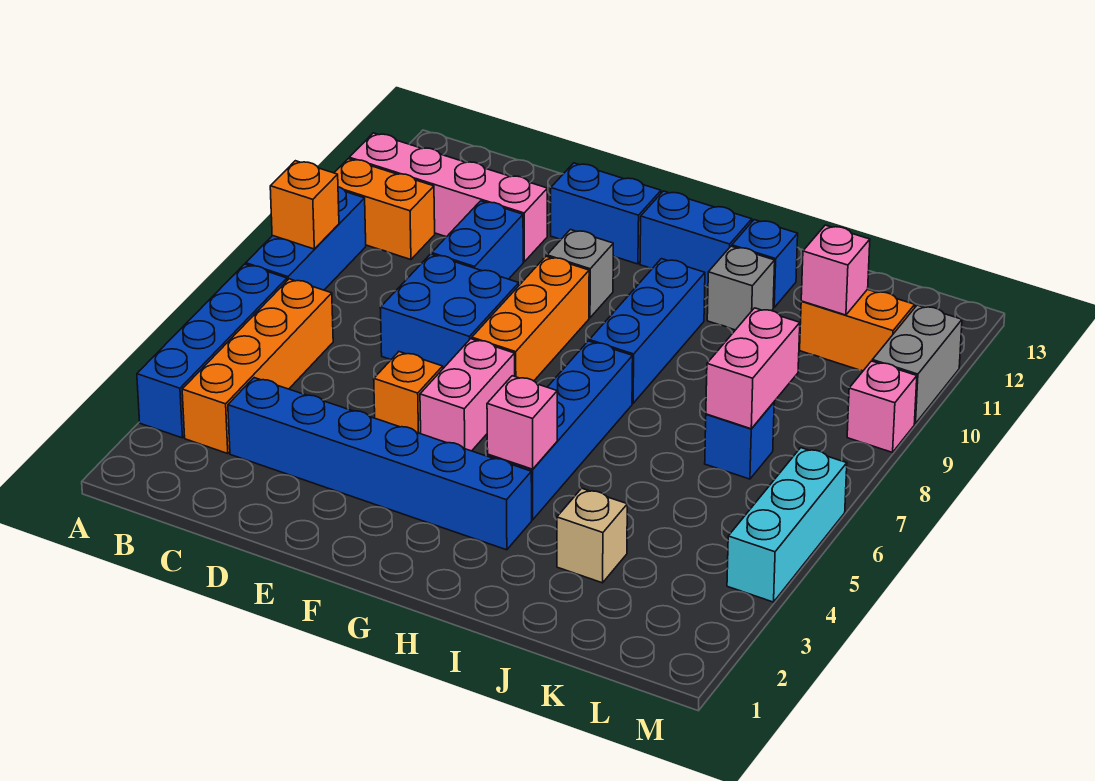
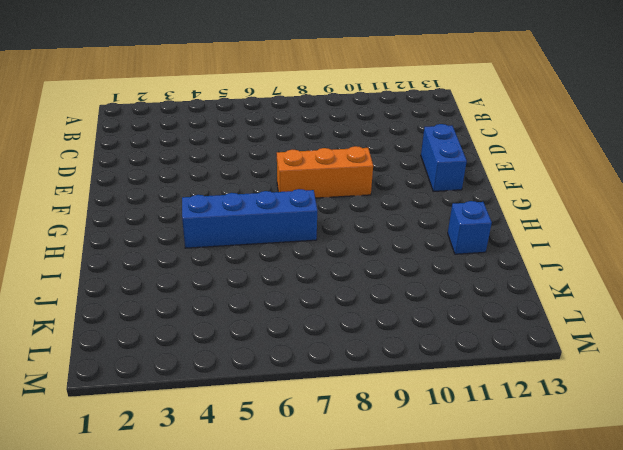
none -> blue 1x4 brick [137,264,287,438]
none -> blue 1x3 brick [246,187,366,290]
none -> orange 1x2 brick [334,159,435,260]

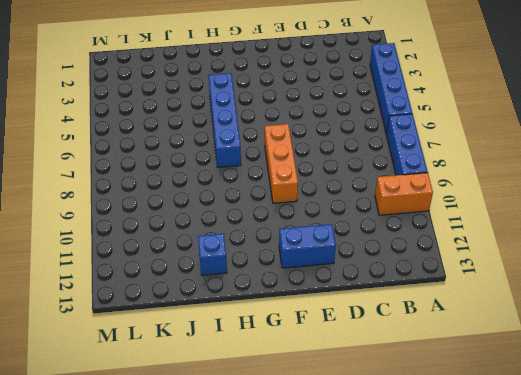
none -> pink 1x4 brick [349,133,547,262]
none -> orange 1x4 brick [182,279,333,454]
none -> blue 1x6 brick [228,378,532,550]

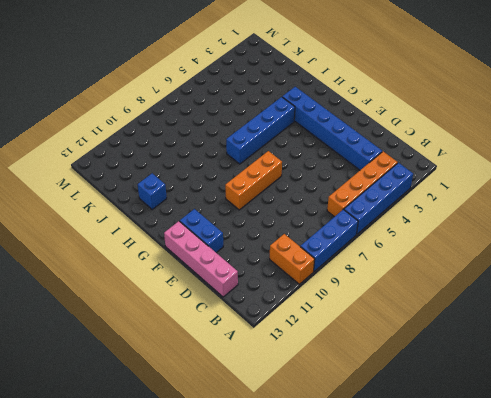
pink 1x4 brick [164,221,238,297] -> pink 1x4 brick moved to [349,133,547,262]
none -> blue 2x2 brick [380,254,519,368]
none -> blue 1x2 brick [432,201,523,279]
none -> orange 1x1 brick [374,352,443,434]

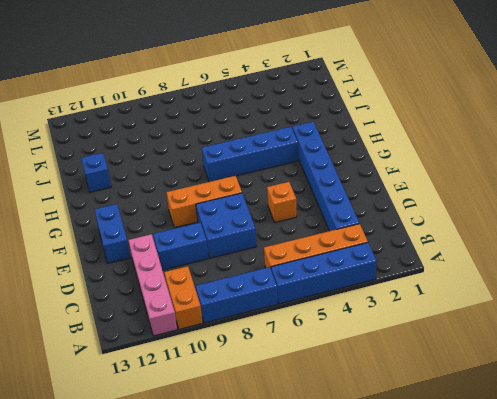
none -> pink 1x2 brick [420,339,515,451]
none -> grey 1x1 brick [547,230,613,318]
none -> blue 1x2 brick [640,191,752,286]

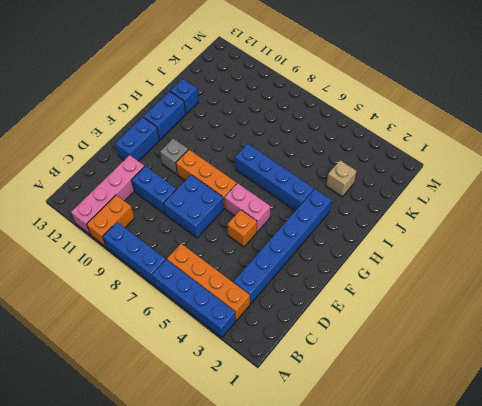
none -> blue 1x3 brick [589,259,705,403]
none -> grey 1x1 brick [707,246,775,330]
none -> blue 1x1 brick [705,402,774,479]

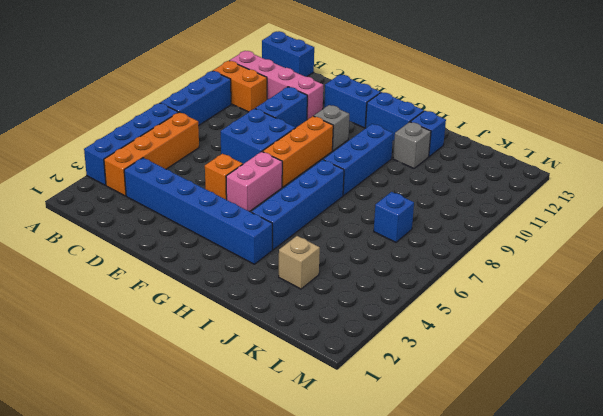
blue 1x2 brick [262,31,314,77] -> none
none -> orange 1x2 brick [800,289,915,371]
none -> cyan 1x3 brick [727,448,847,602]
none -> pink 1x1 brick [847,361,917,452]

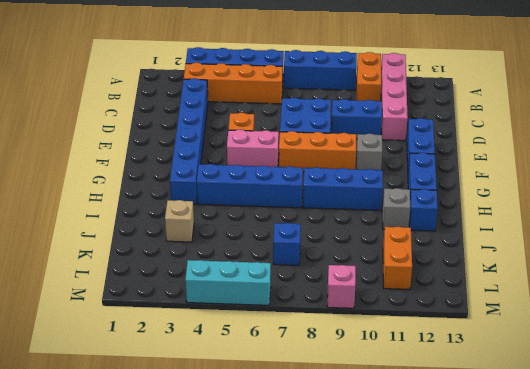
none -> grey 1x2 brick [872,305,962,424]
none -> orange 1x1 brick [270,161,339,249]
none -> pink 1x1 brick [487,376,557,469]

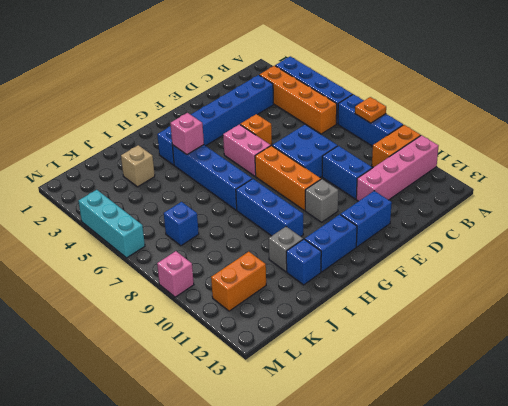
orange 1x1 plate [355,97,386,123] -> orange 1x1 brick [270,161,339,249]
none -> grey 1x2 brick [872,305,962,424]
none -> pink 1x2 brick [706,308,800,429]
none -> pink 1x1 brick [801,225,870,315]

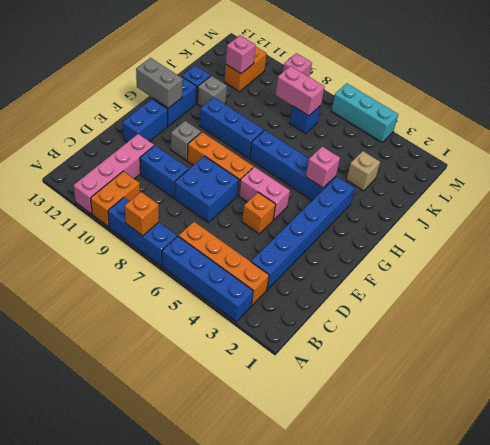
grey 1x2 brick [136,58,183,108] -> grey 1x2 brick moved to [872,305,962,424]

